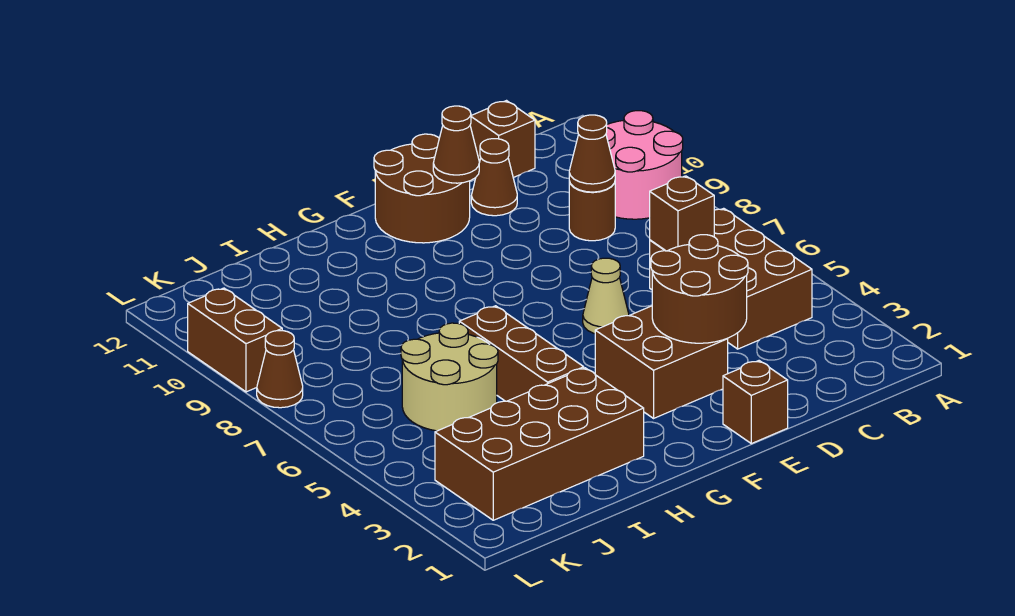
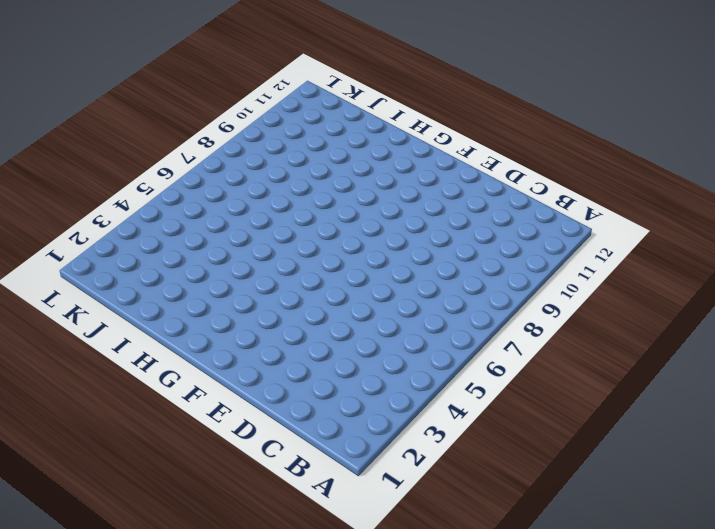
none -> pink 2x2 round brick [606,111,683,219]
none -> brown 2x3 brick [650,208,812,349]
none -> brown 1x1 round brick [569,182,615,241]

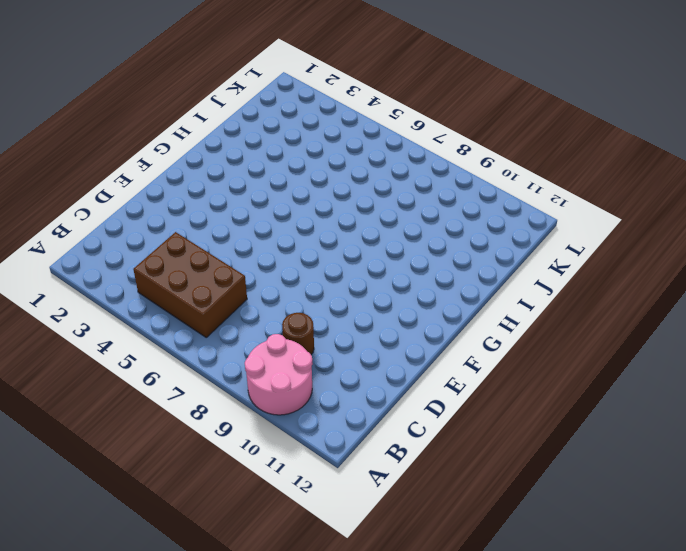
none -> brown 1x1 brick [470,101,535,178]
none -> brown 1x1 cone [471,139,517,216]
none -> brown 1x1 brick [723,361,788,444]

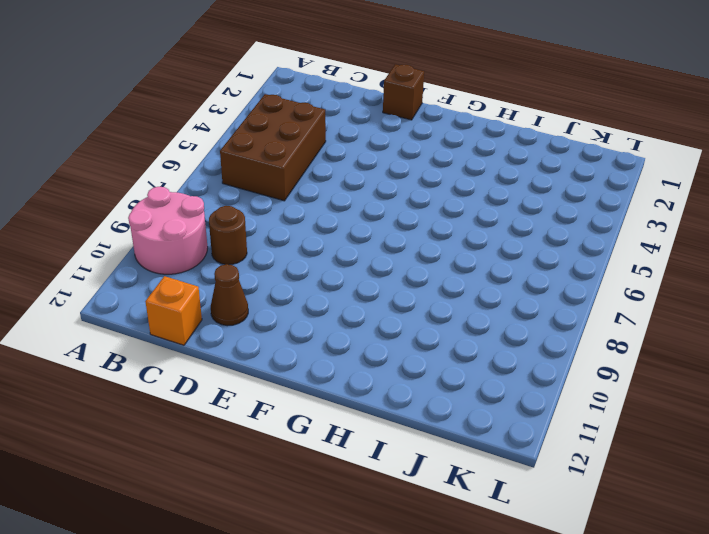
orange 1x1 brick [145,276,202,345] -> brown 1x1 brick [470,101,535,178]
none -> brown 2x2 brick [595,306,728,418]
none -> tan 1x1 cone [583,258,629,334]
none -> brown 2x2 round brick [374,134,470,243]

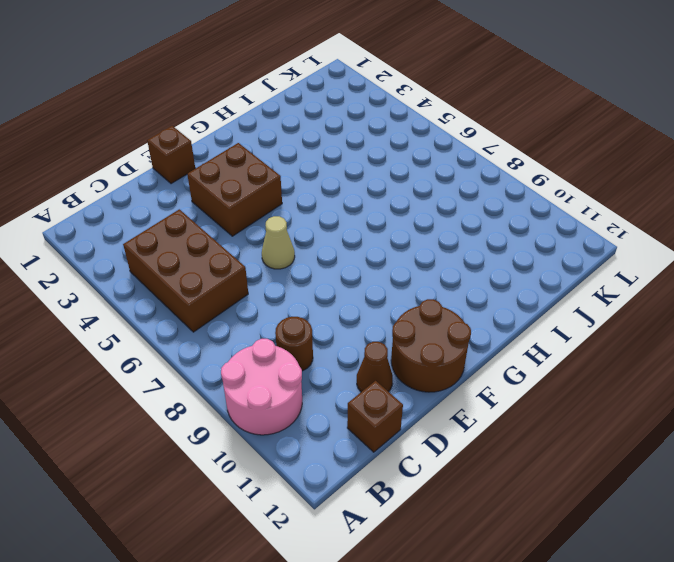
none -> brown 2x4 brick [435,368,644,520]
none -> brown 1x3 brick [459,306,584,401]
none -> tan 2x2 round brick [401,323,498,431]

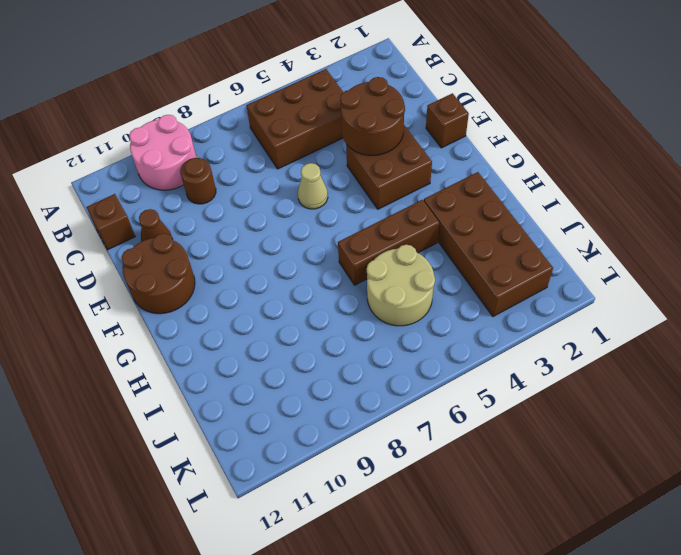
none -> brown 1x1 cone [257,331,303,408]
none -> brown 1x2 brick [188,288,282,392]
none -> brown 1x1 brick [650,176,714,251]

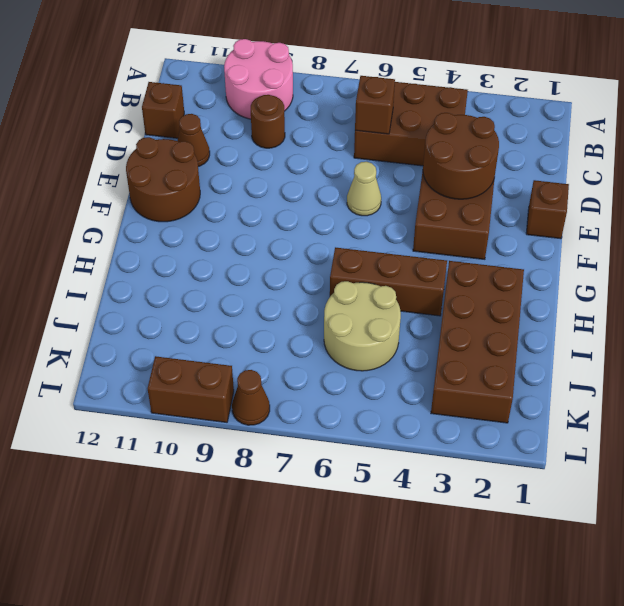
none -> brown 1x1 cone [569,115,615,192]
none -> brown 1x1 cone [433,106,479,183]

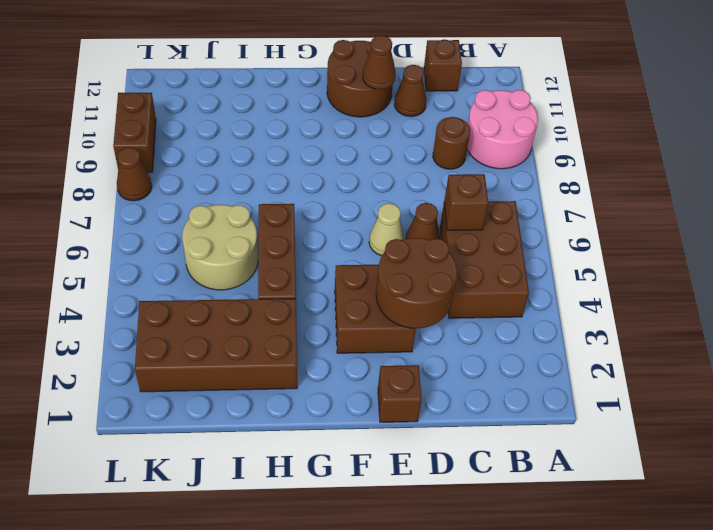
brown 1x1 cone [406,203,440,240] -> brown 1x1 cone moved to [569,115,615,192]

